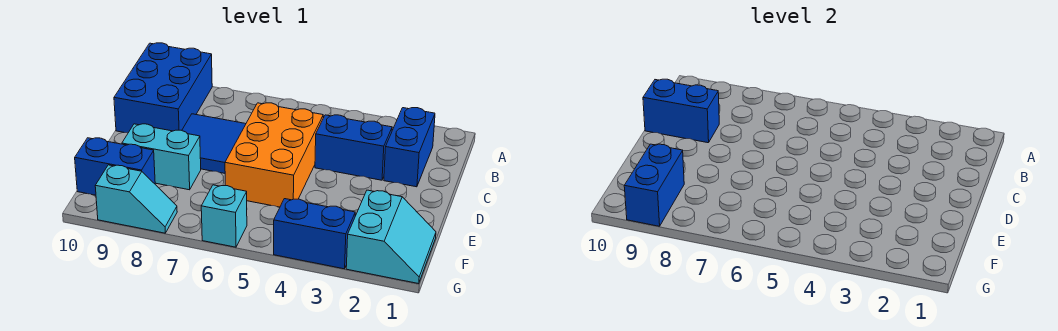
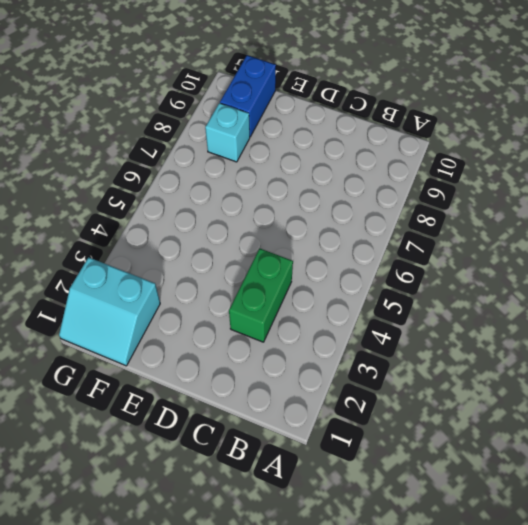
green 1x2 brick [229,248,293,342] -> blue 1x2 brick [315,115,392,180]
cyan 1x1 brick [205,103,250,162] -> cyan 1x1 brick moved to [201,185,247,247]
none -> blue 2x3 brick [114,43,212,133]
none -> blue 1x2 brick [384,108,435,187]
none -> orange 2x3 brick [225,103,323,207]

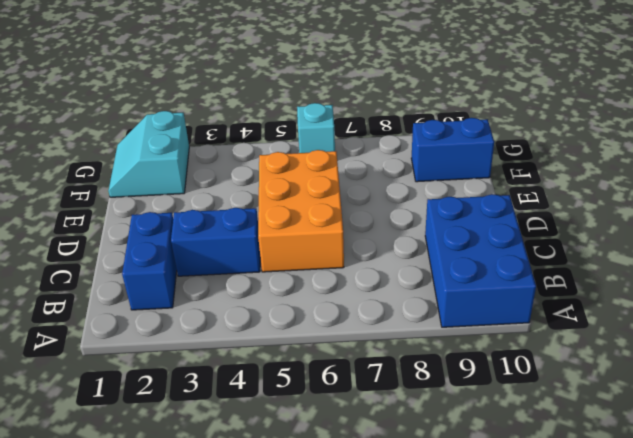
none -> blue 2x2 tile [182,114,246,173]
none -> cyan 1x2 brick [122,124,201,190]
none -> blue 1x2 brick [274,199,355,269]

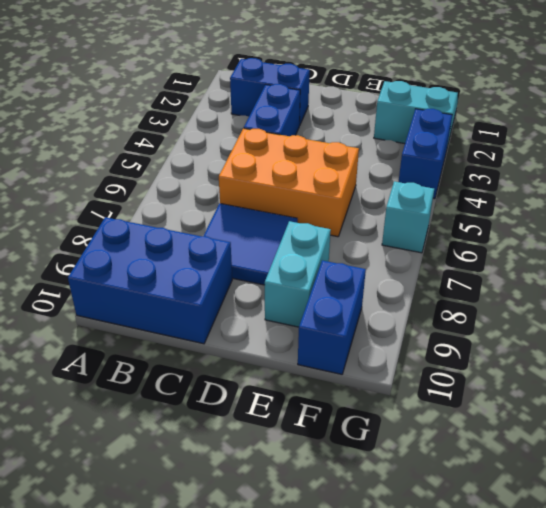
none -> cyan 1x2 slope [95,165,177,233]
none -> blue 1x2 brick [643,79,719,143]
none -> blue 1x2 brick [624,144,684,226]

